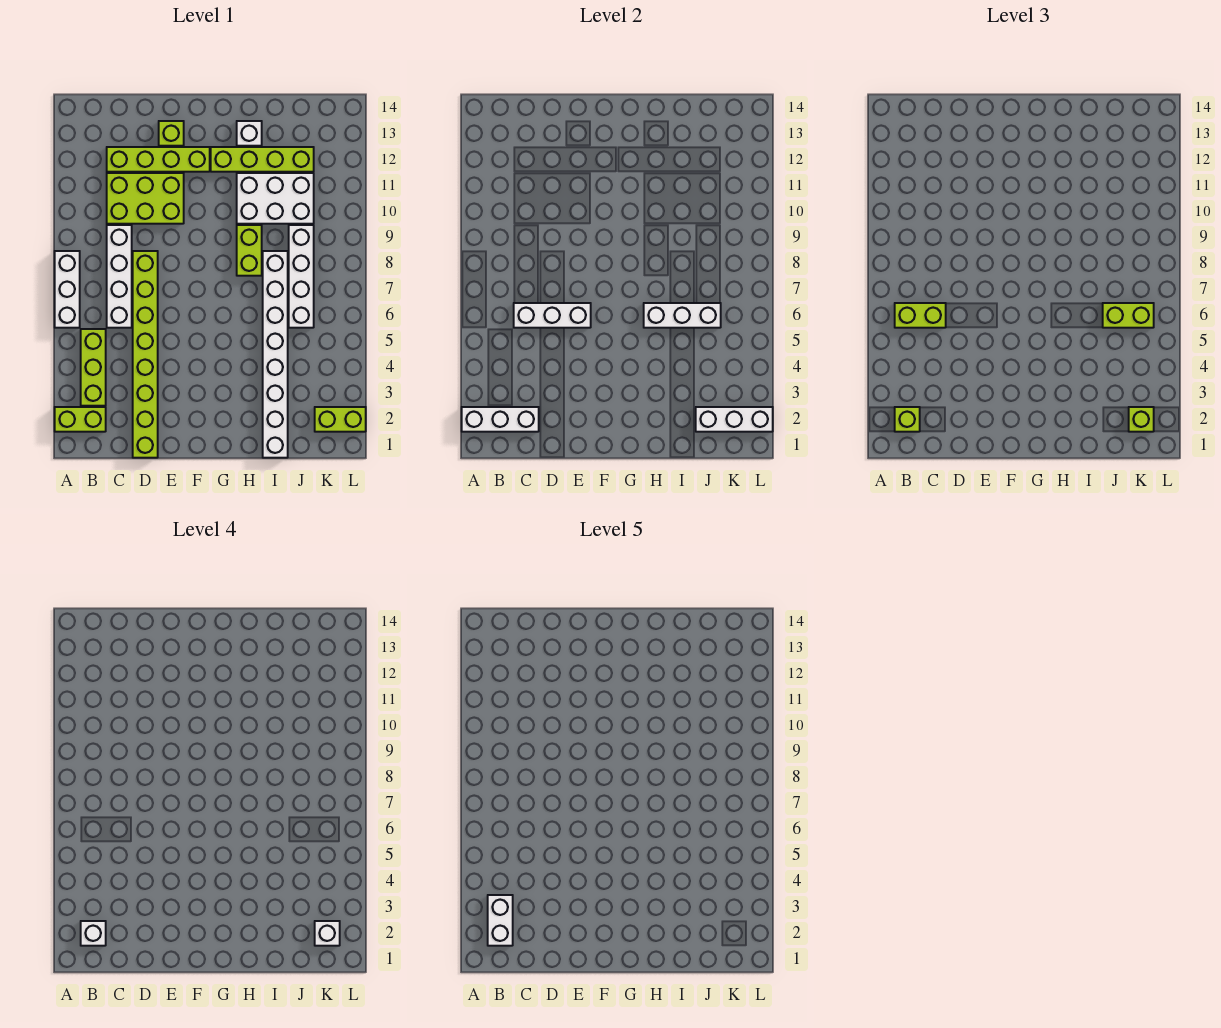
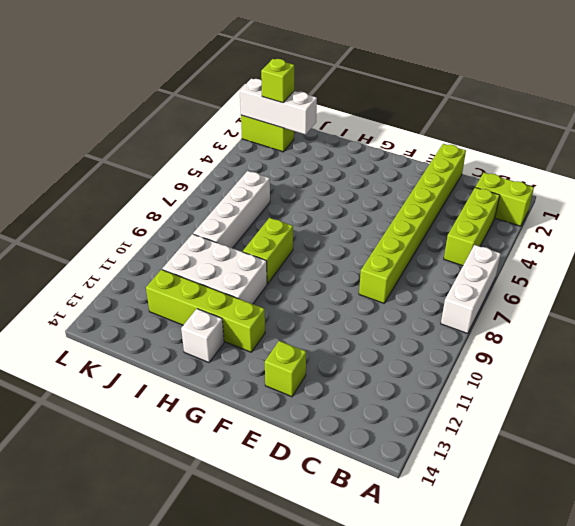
none -> white 1x4 brick [107,225,132,328]
none -> lime 2x3 brick [107,173,184,224]
none -> lime 1x4 brick [107,147,210,172]

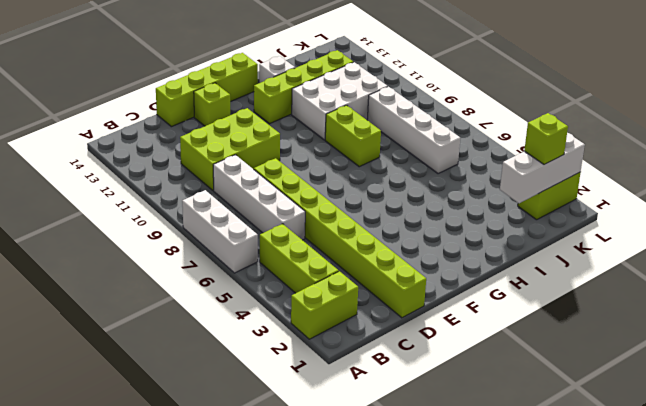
lime 1x4 brick [156,53,258,127] -> lime 1x4 brick moved to [107,147,210,172]
none -> white 1x8 brick [263,251,288,458]
none -> white 1x3 brick [462,407,539,432]
none -> white 1x3 brick [514,303,591,328]

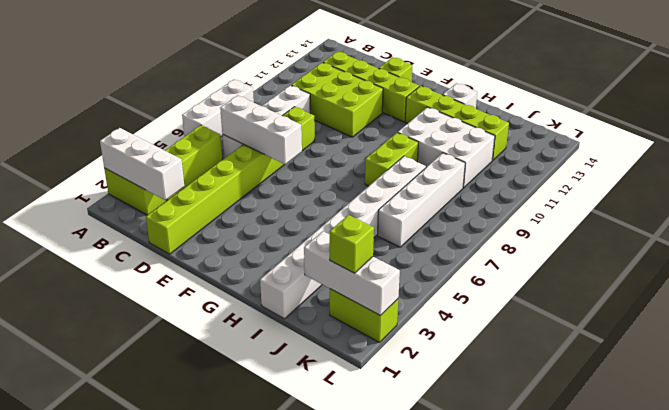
none -> white 1x3 brick [644,303,721,328]
none -> lime 1x1 brick [895,407,920,432]
none -> lime 1x2 brick [895,303,946,328]

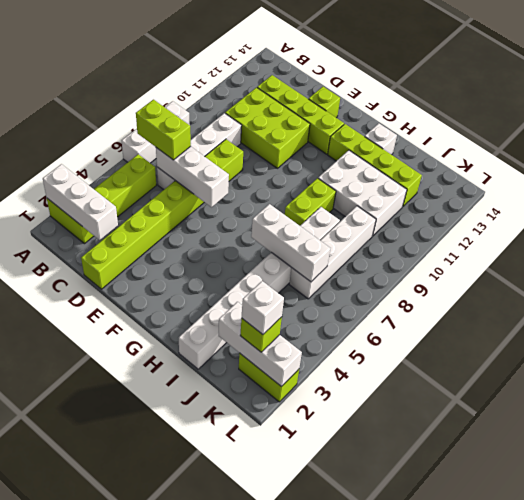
none -> lime 1x1 brick [895,407,920,432]
none -> lime 1x2 brick [1103,303,1154,328]
none -> white 1x1 brick [81,921,106,946]

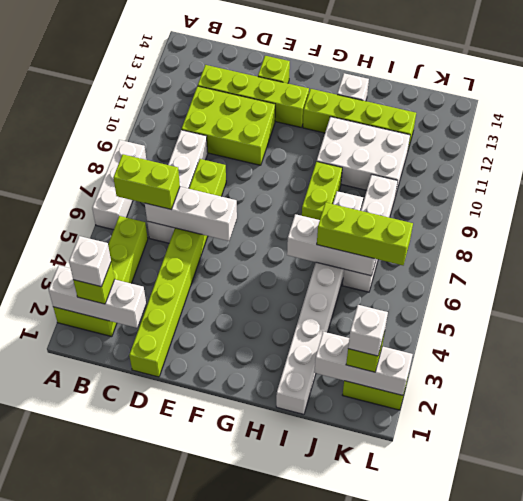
lime 1x3 brick [317,203,413,265] -> lime 1x2 brick [1103,303,1154,328]
none -> white 1x2 brick [488,895,513,946]

